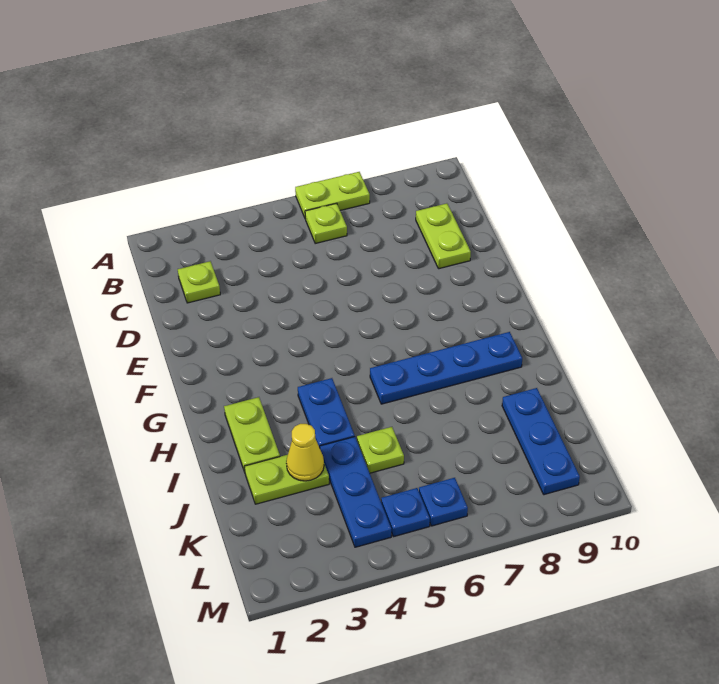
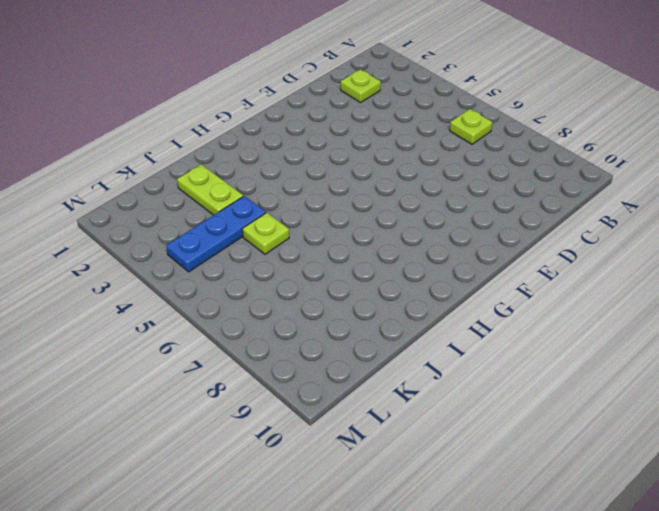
none -> lime 1x2 plate [295,172,370,218]
none -> lime 1x2 plate [416,203,471,269]
none -> lime 1x2 plate [224,397,280,472]

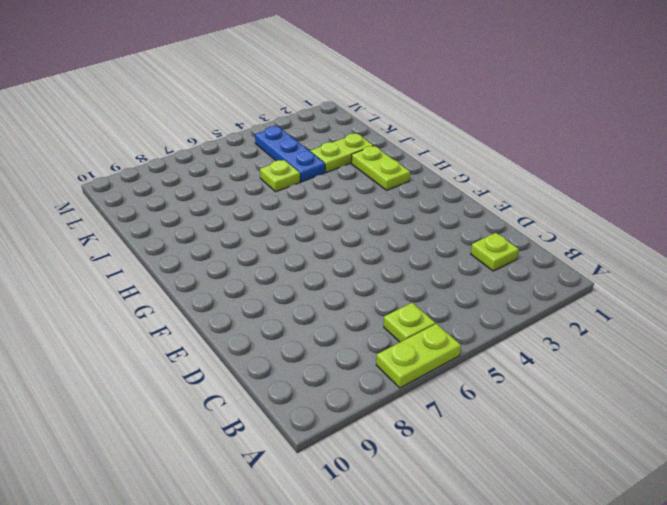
none -> lime 1x2 plate [416,203,471,269]
none -> blue 1x2 plate [298,378,355,448]
none -> blue 1x4 plate [370,332,522,404]

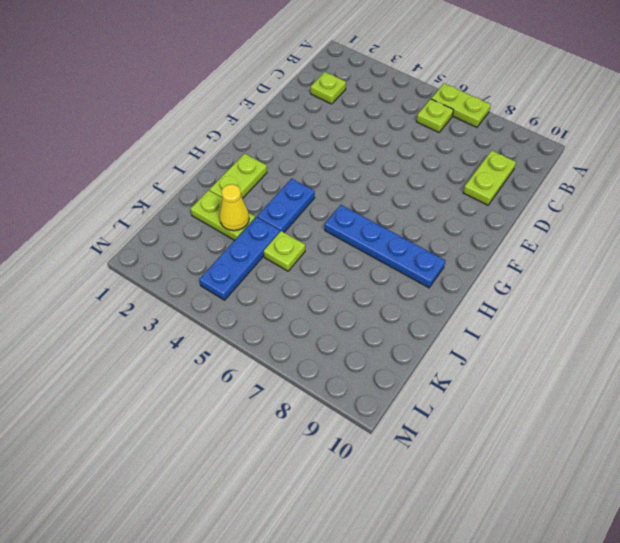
none -> blue 1x3 plate [502,388,580,495]
none -> blue 1x1 plate [381,488,430,537]
none -> blue 1x1 plate [419,478,468,526]

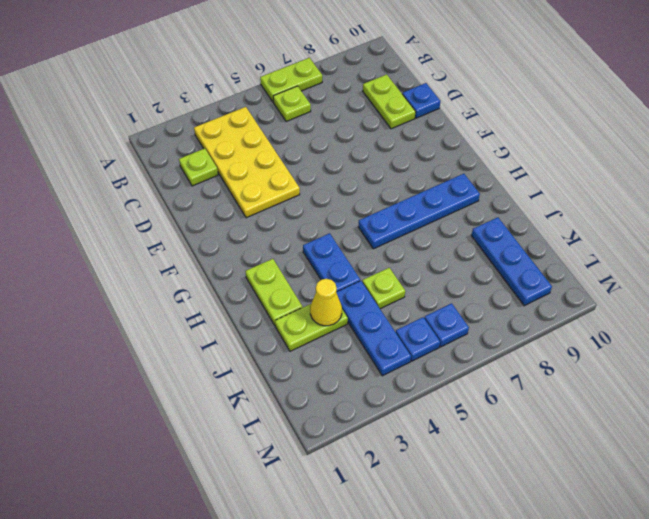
yellow 2x4 plate [194,107,300,218] -> none
blue 1x1 plate [402,83,440,118] -> none

